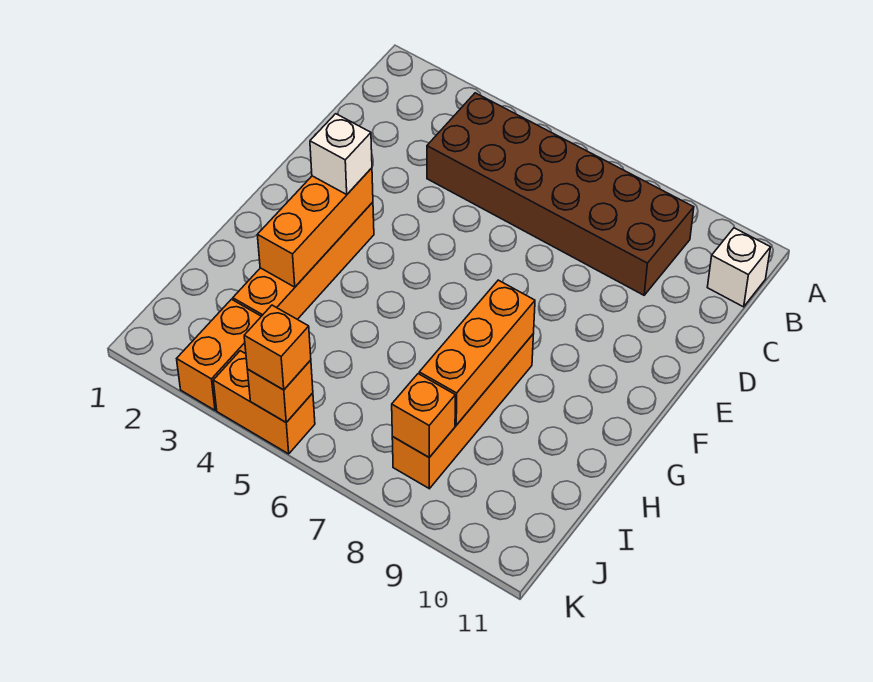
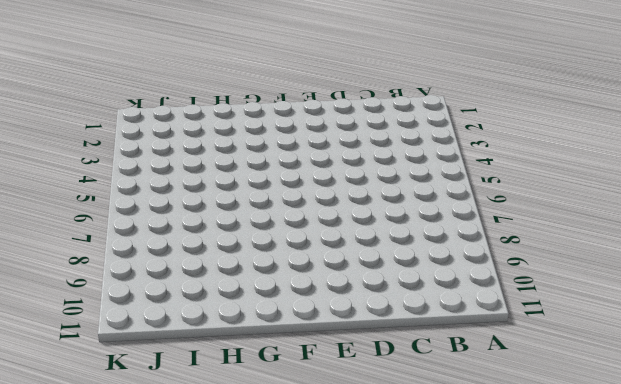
none -> brown 2x6 brick [427,93,694,295]
none -> white 1x1 brick [707,228,771,307]
none -> orange 1x4 brick [233,202,374,319]

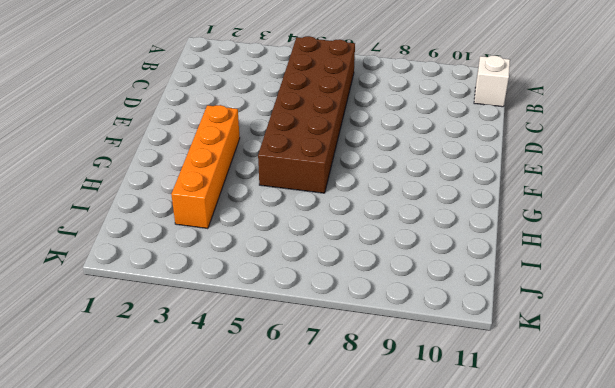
brown 2x6 brick [258,36,355,193] -> brown 2x6 brick turned to [427,93,694,295]
none -> orange 1x4 brick [392,335,533,489]
none -> orange 1x2 brick [177,299,261,410]
none -> orange 1x2 brick [213,351,315,454]

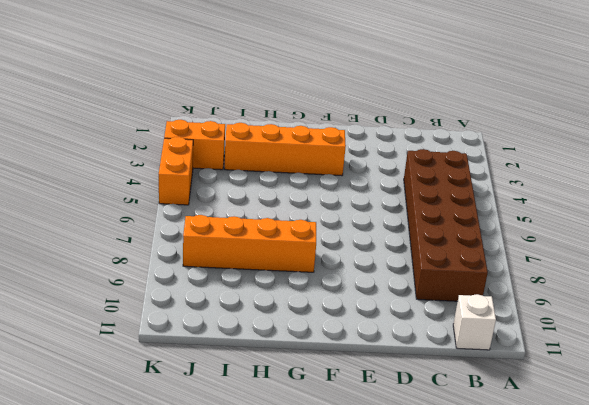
none -> orange 1x3 brick [257,168,373,287]
none -> orange 1x3 brick [419,280,535,425]
none -> orange 1x1 brick [392,374,455,457]

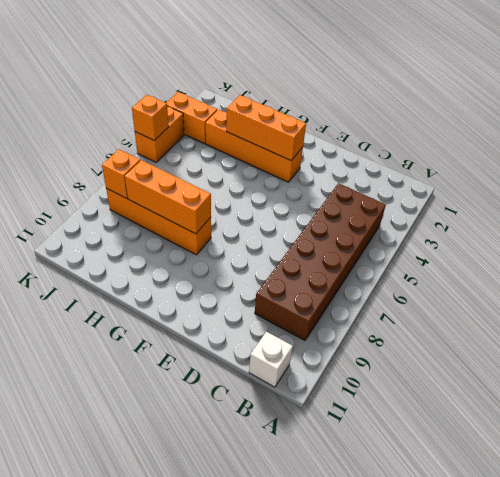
none -> white 1x1 brick [310,114,372,194]
none -> orange 1x1 brick [244,305,311,390]

